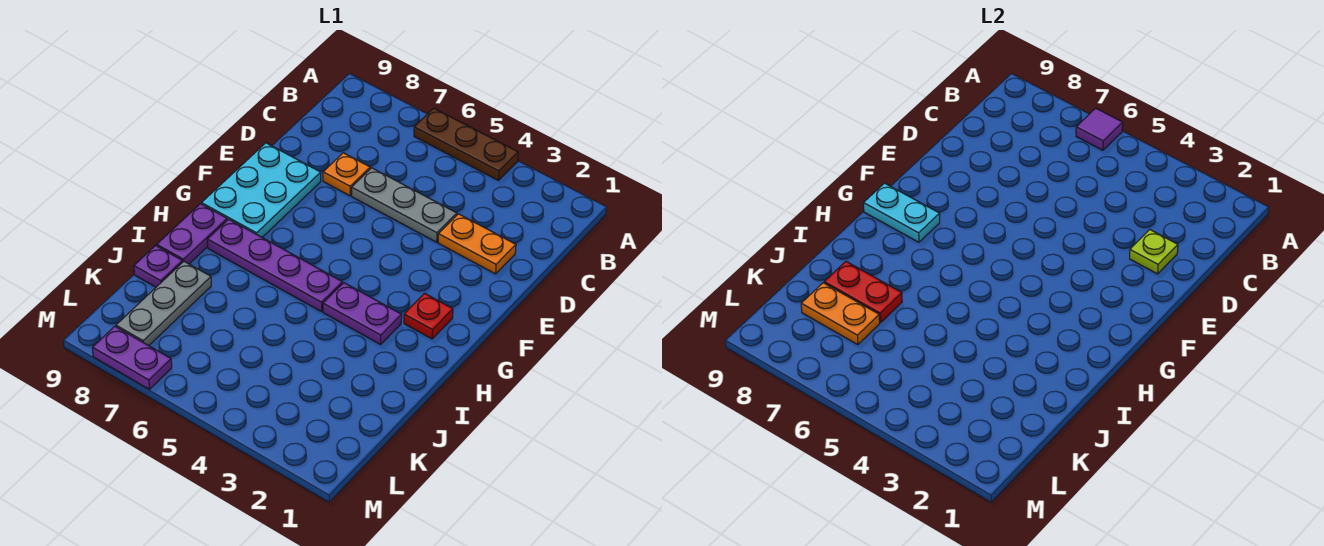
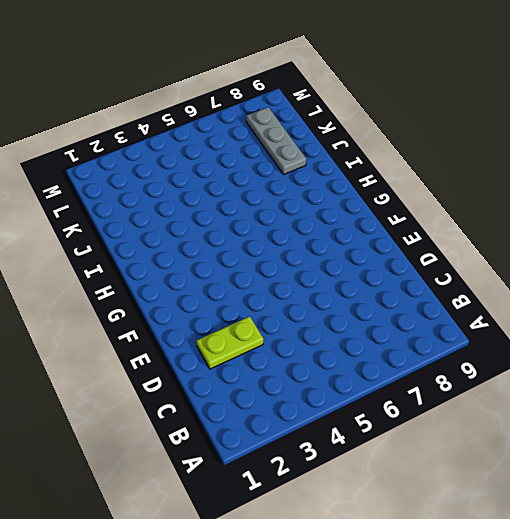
lime 1x2 plate [196,316,263,369] -> orange 1x2 plate [438,214,516,274]
none -> brown 1x3 plate [414,108,518,180]
none -> grey 1x3 plate [352,168,457,242]
none -> orange 1x1 plate [323,153,370,196]

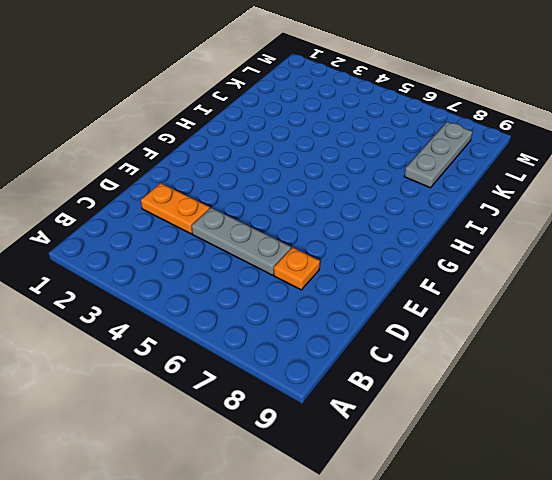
none -> brown 1x3 plate [414,108,518,180]
none -> cyan 2x3 plate [202,143,321,237]
none -> red 1x1 plate [404,293,453,339]

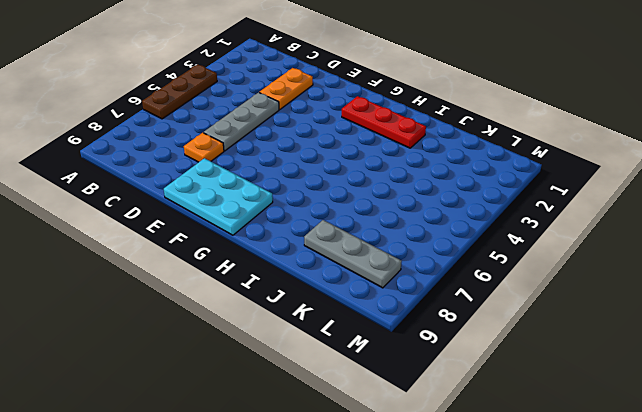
red 1x3 plate [342,96,426,148] -> red 1x1 plate [404,293,453,339]
none -> purple 1x2 plate [323,283,402,344]
none -> purple 1x4 plate [207,219,342,312]
none -> purple 1x2 plate [157,204,227,264]

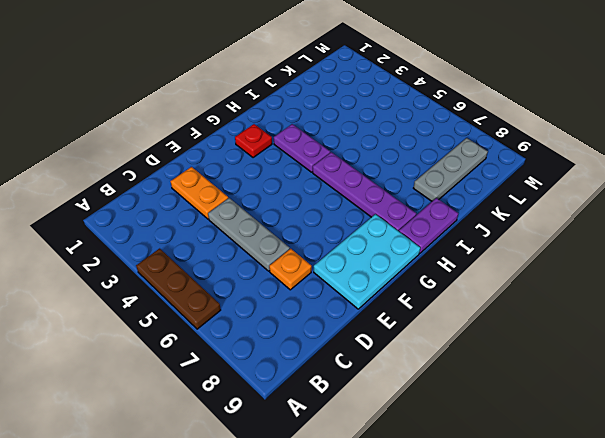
none -> purple 1x1 plate [134,245,183,287]
none -> purple 1x2 plate [93,327,172,389]
none -> purple 1x1 tile [1076,108,1123,150]

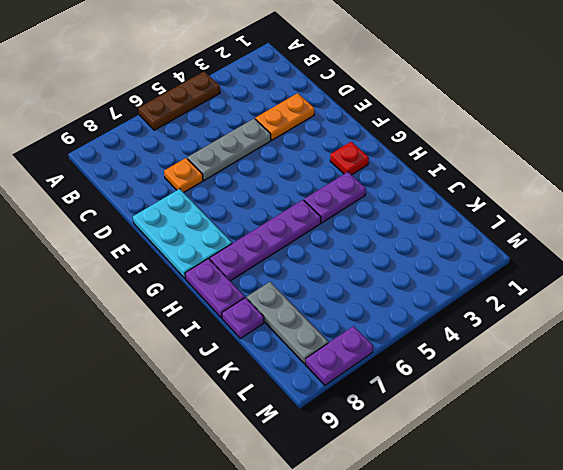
none -> purple 1x1 tile [1076,108,1123,150]
none -> lime 1x1 plate [1130,230,1178,274]
none -> cyan 1x2 plate [864,183,940,242]

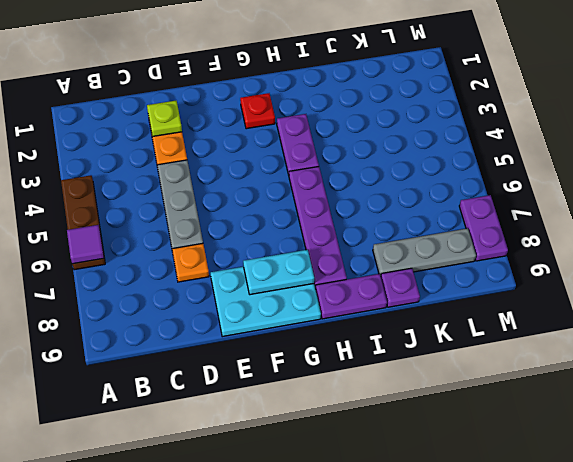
cyan 1x2 plate [243,250,314,295] -> cyan 1x2 plate turned to [864,183,940,242]
none -> red 1x2 plate [824,262,902,323]
none -> orange 1x2 plate [801,283,880,345]

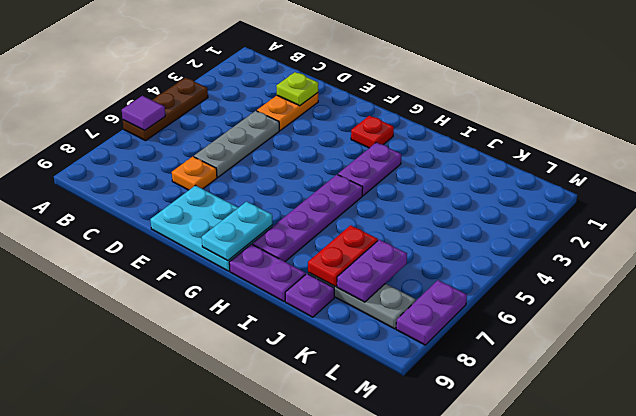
purple 1x2 plate [337,240,407,302] -> orange 1x2 plate [801,283,880,345]

